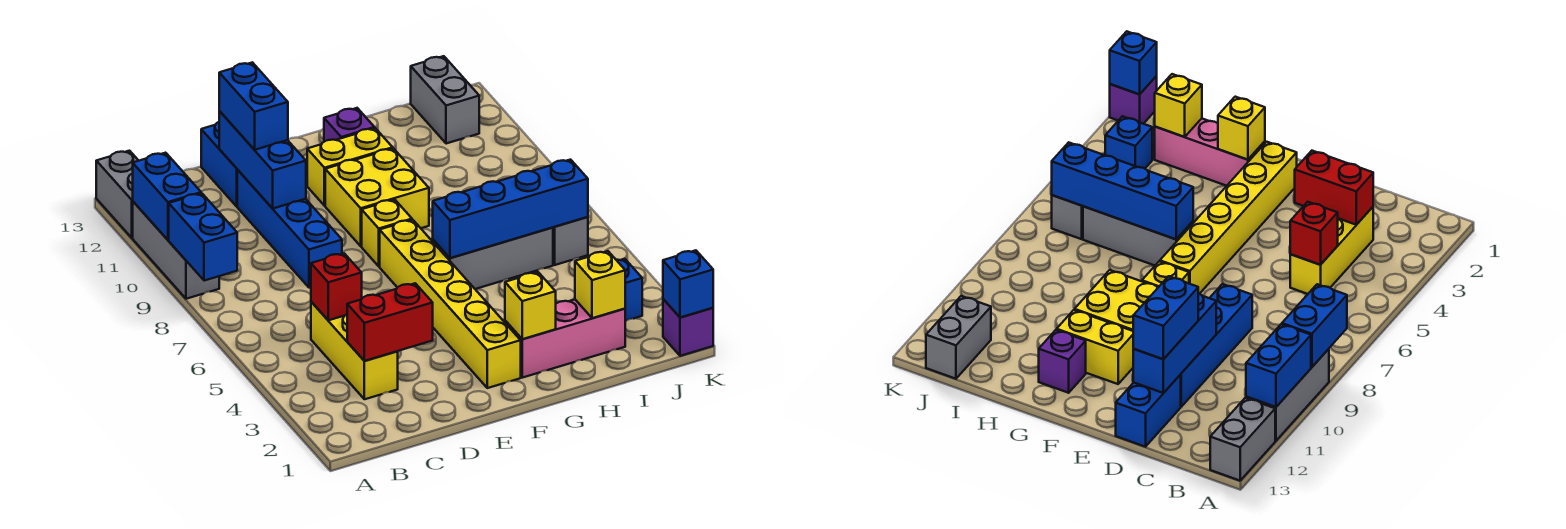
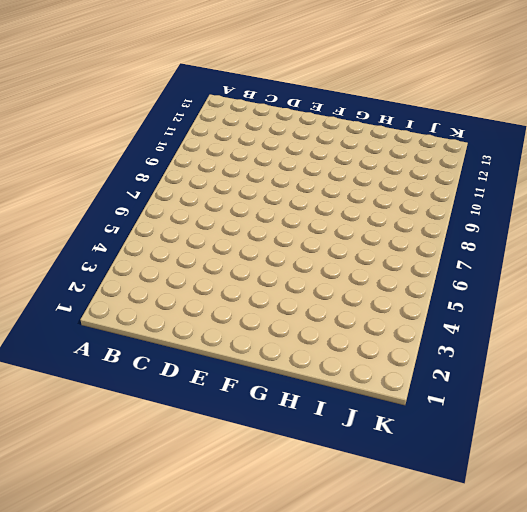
none -> grey 1x3 brick [133,202,219,299]
none -> grey 1x2 brick [96,151,139,238]
none -> yellow 1x3 brick [311,302,398,399]

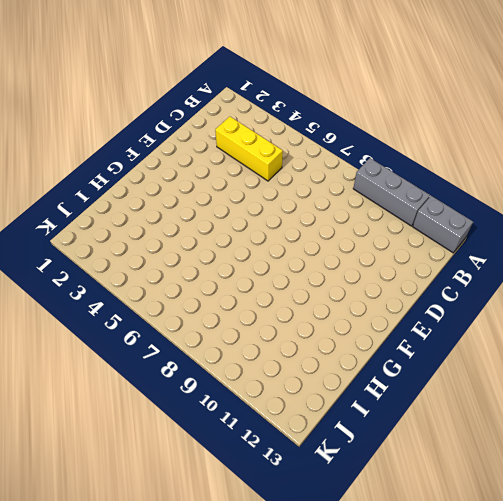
none -> blue 1x4 brick [237,170,342,288]
none -> blue 1x2 brick [201,122,238,206]
none -> yellow 1x6 brick [380,220,521,388]

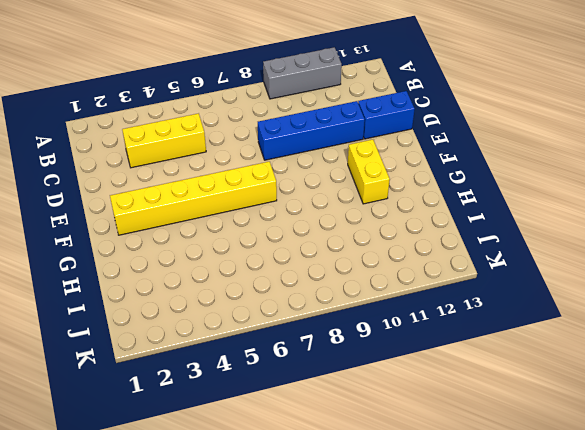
none -> grey 1x2 brick [96,151,139,238]
none -> yellow 1x1 brick [362,199,412,266]
none -> yellow 2x2 brick [325,148,429,246]

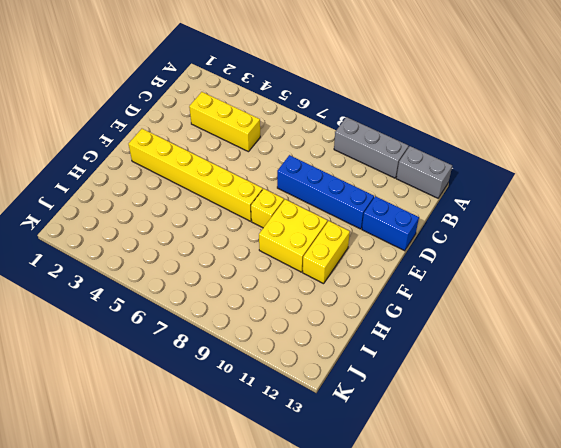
none -> pink 1x3 brick [505,300,625,378]
none -> grey 1x3 brick [433,228,553,289]
none -> purple 1x1 brick [324,108,375,142]

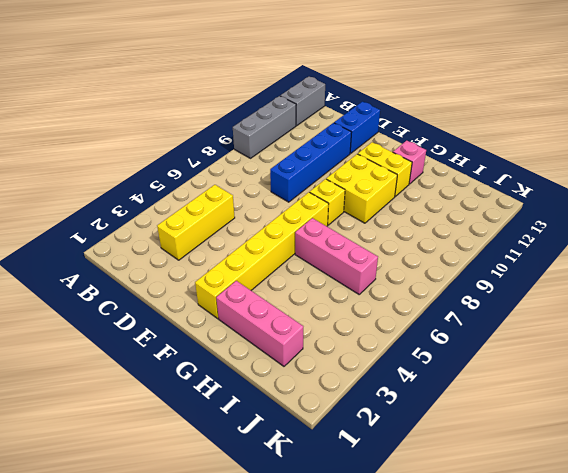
pink 1x3 brick [295,218,378,294] -> grey 1x3 brick [433,228,553,289]
pink 1x1 brick [393,141,426,184] -> purple 1x1 brick [324,108,375,142]
none -> blue 1x1 brick [617,259,642,321]
none -> grey 1x1 brick [553,217,588,265]
none -> grey 1x2 brick [411,56,479,144]

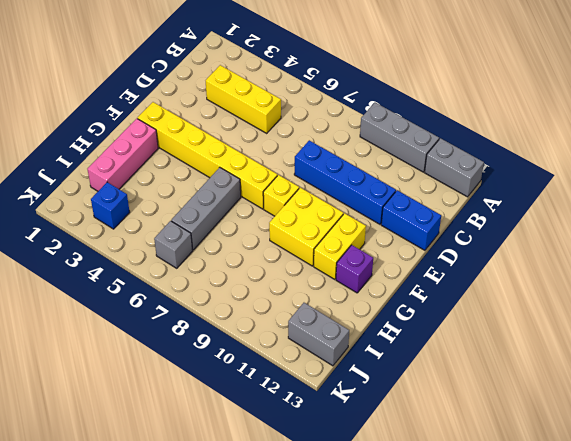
none -> purple 1x1 brick [663,299,713,356]
none -> blue 1x2 brick [169,193,237,281]
none -> blue 1x2 brick [133,153,201,240]

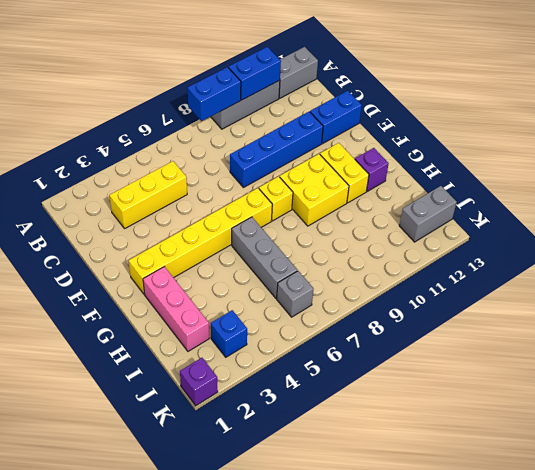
none -> red 1x2 brick [347,283,433,361]
none -> red 1x1 brick [311,253,362,320]
none -> blue 1x3 brick [219,111,306,208]

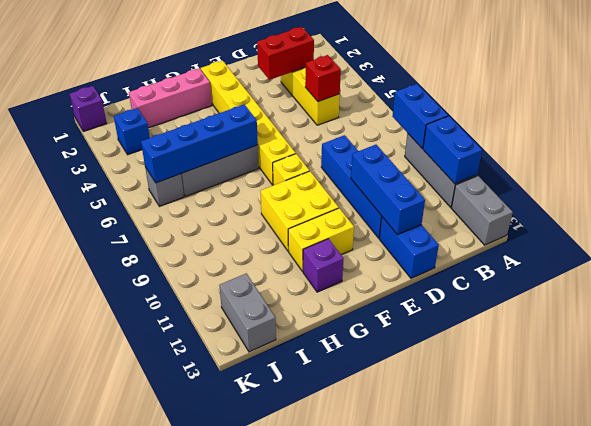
none -> yellow 1x1 brick [505,272,556,339]
none -> yellow 1x1 brick [575,251,625,318]
none -> blue 1x1 brick [663,250,713,317]

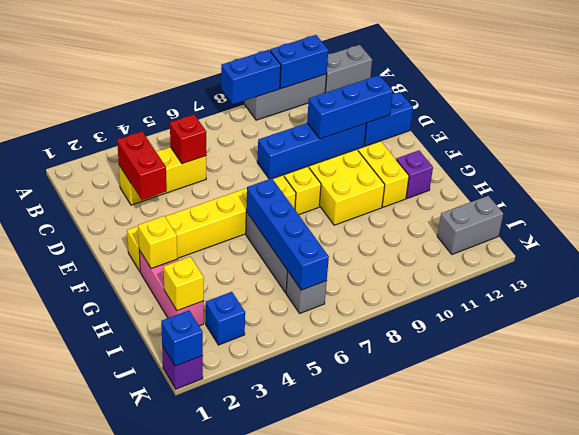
none -> blue 1x2 brick [219,62,288,150]

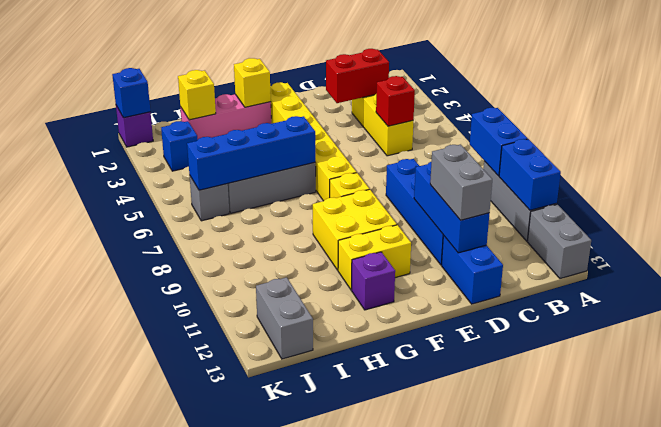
grey 1x2 brick [430,144,492,220] -> blue 1x2 brick [219,62,288,150]

